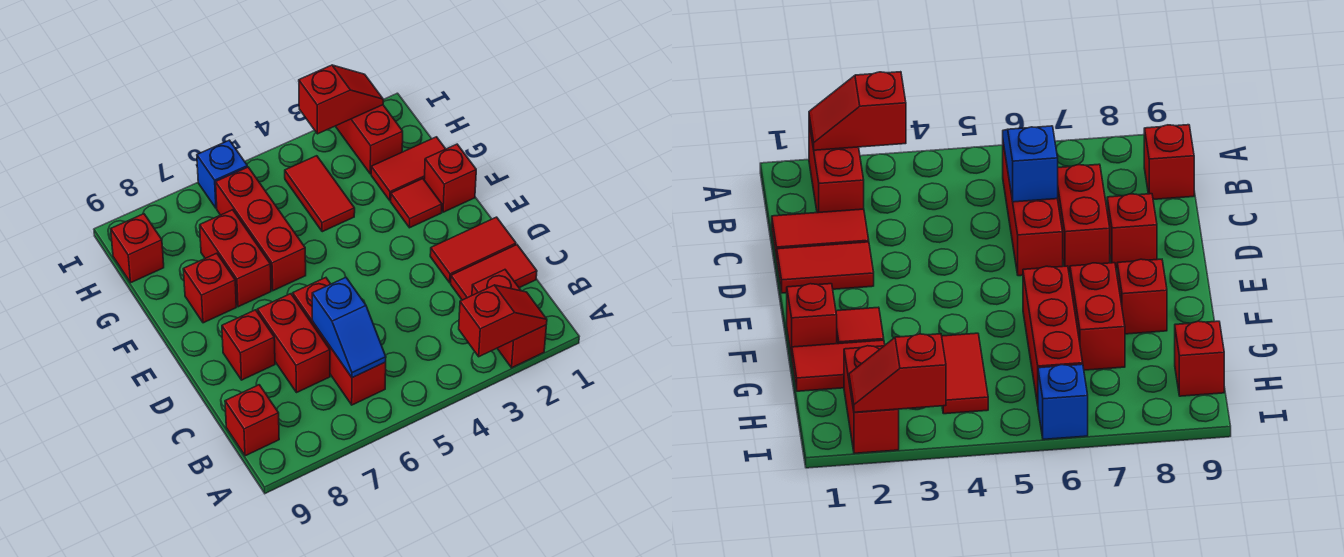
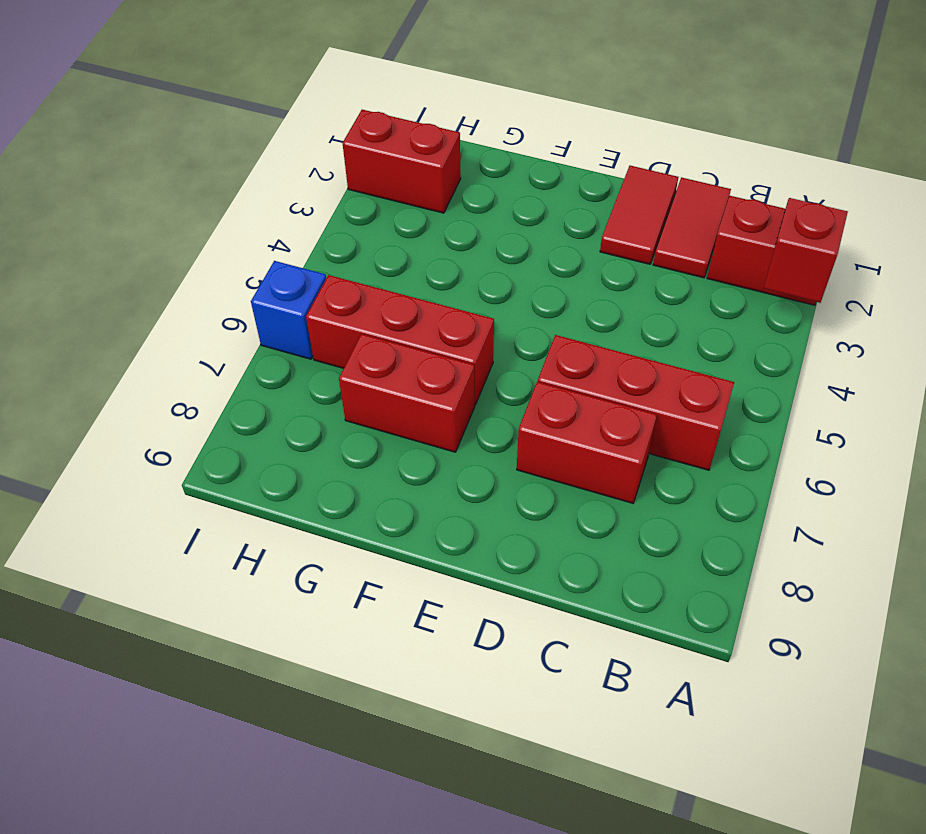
none -> red 1x1 brick [225,385,279,456]
none -> red 1x1 brick [222,310,275,380]
none -> red 1x1 brick [424,144,476,212]

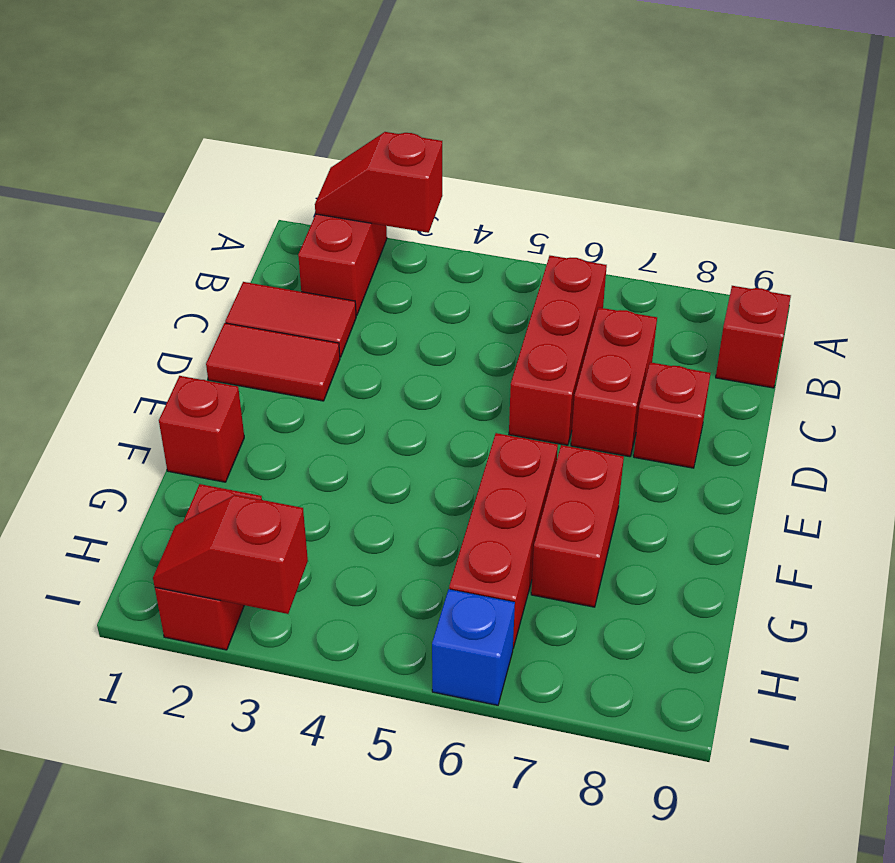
none -> red 1x1 tile [391,179,442,228]
none -> red 1x1 brick [183,253,236,323]
none -> red 1x2 tile [371,137,445,201]

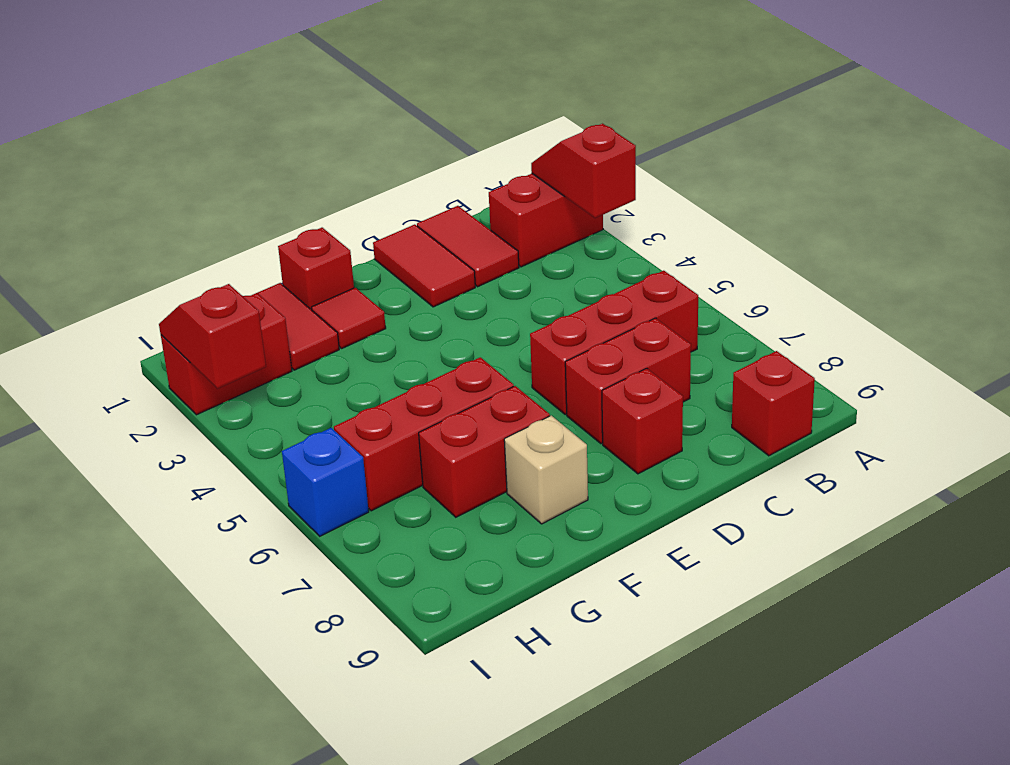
tan 1x1 brick [504,416,588,524] -> red 1x1 brick [183,253,236,323]
none -> red 1x2 tile [285,156,355,232]
none -> red 1x1 brick [111,214,164,282]
none -> blue 1x2 slope [312,277,386,378]

